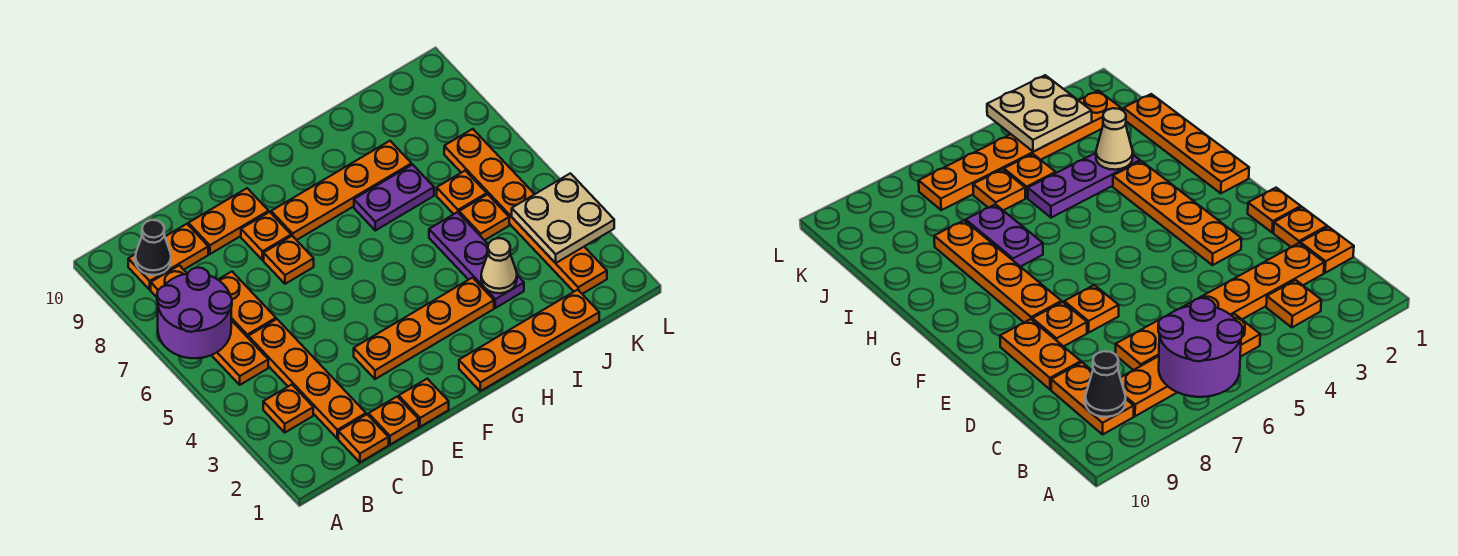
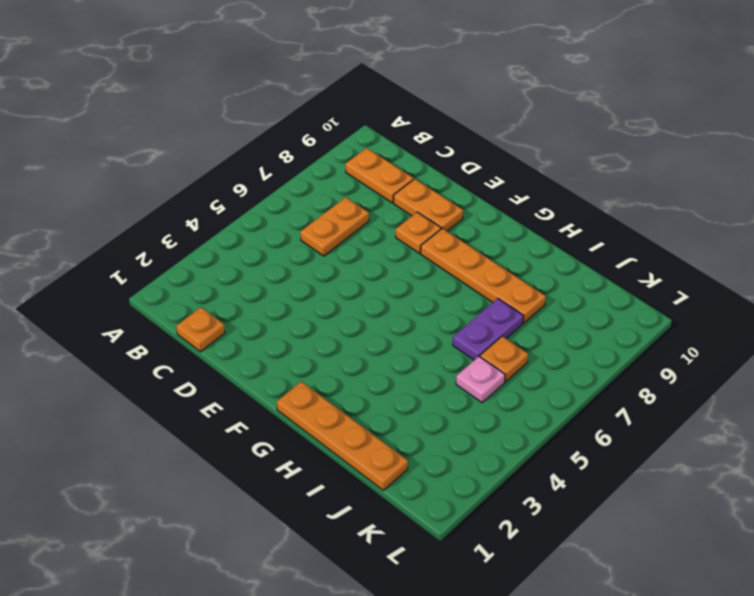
purple 1x2 plate [453,299,523,360] -> purple 1x2 plate turned to [354,165,434,230]
pink 1x1 plate [456,357,505,403] -> orange 1x1 plate [459,194,509,240]
none -> orange 1x1 plate [263,385,313,432]
none -> orange 1x4 plate [151,265,268,385]
none -> orange 1x4 plate [248,319,366,439]

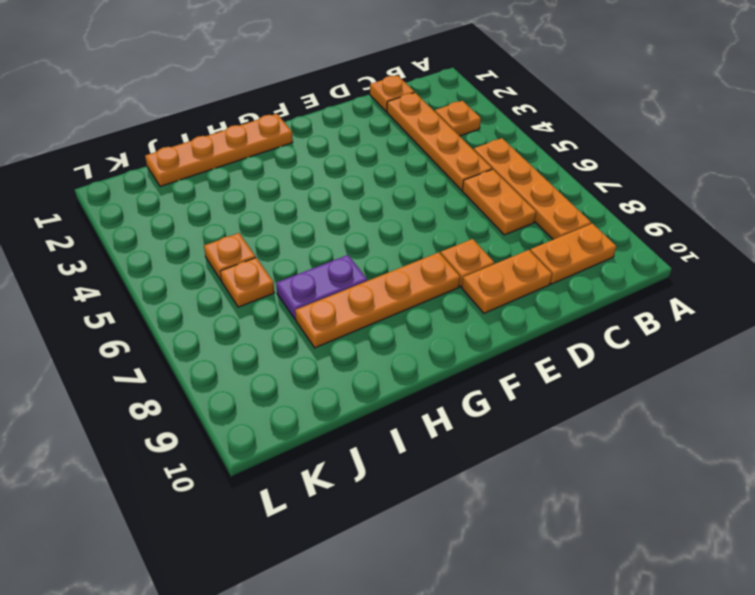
none -> orange 1x1 plate [369,397,419,445]
none -> orange 1x1 plate [399,379,449,427]
none -> orange 1x4 plate [354,278,494,379]

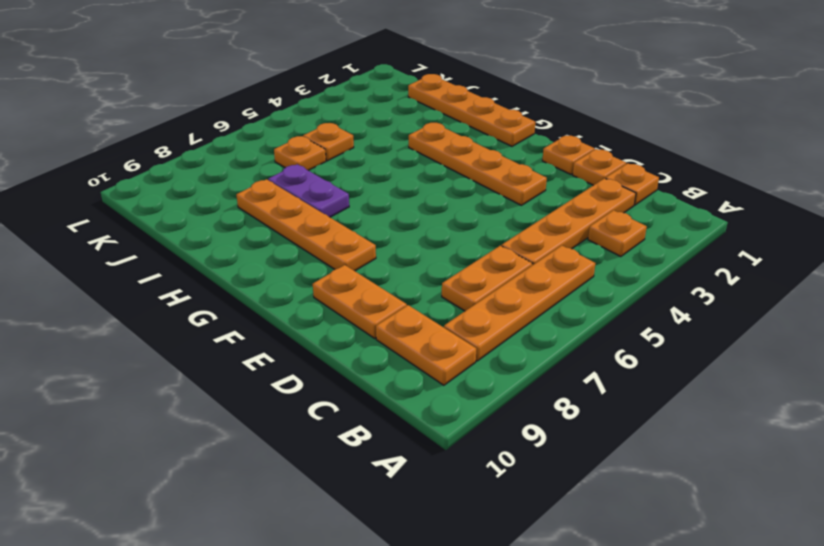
none -> orange 1x1 plate [264,236,314,284]
none -> orange 1x1 plate [241,212,291,260]
none -> purple 1x3 plate [429,212,524,308]

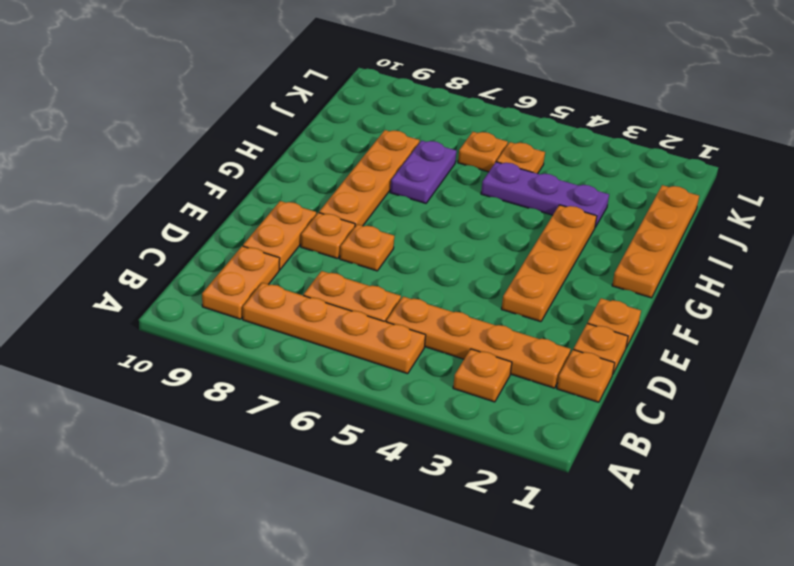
none -> orange 1x6 plate [444,129,607,294]
none -> purple 2x2 round brick [157,268,232,358]
none -> black 1x1 cone [135,220,171,275]

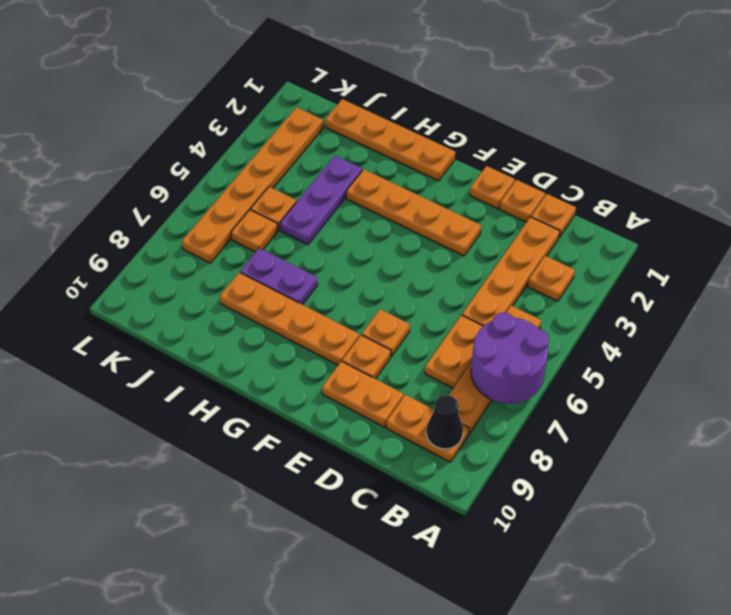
none -> tan 1x1 cone [481,238,517,293]
none -> tan 2x2 plate [512,173,614,263]

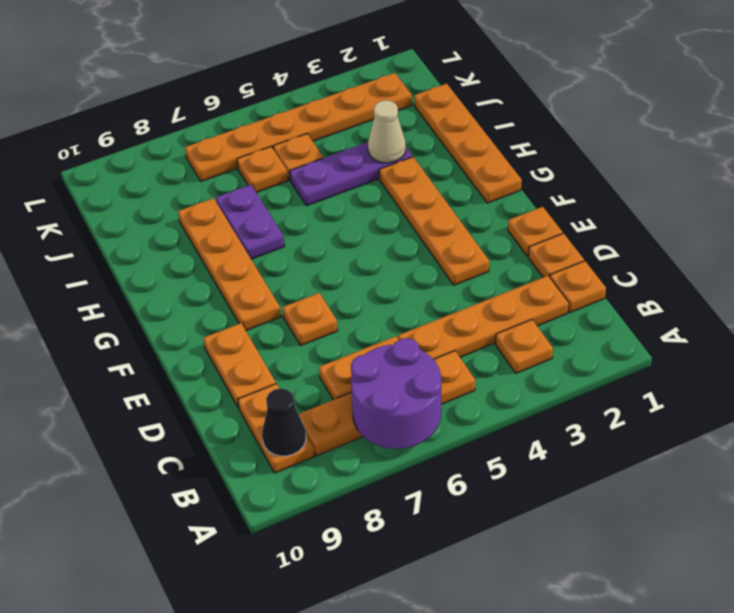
none -> orange 1x1 plate [241,212,291,260]
none -> tan 2x2 plate [512,173,614,263]

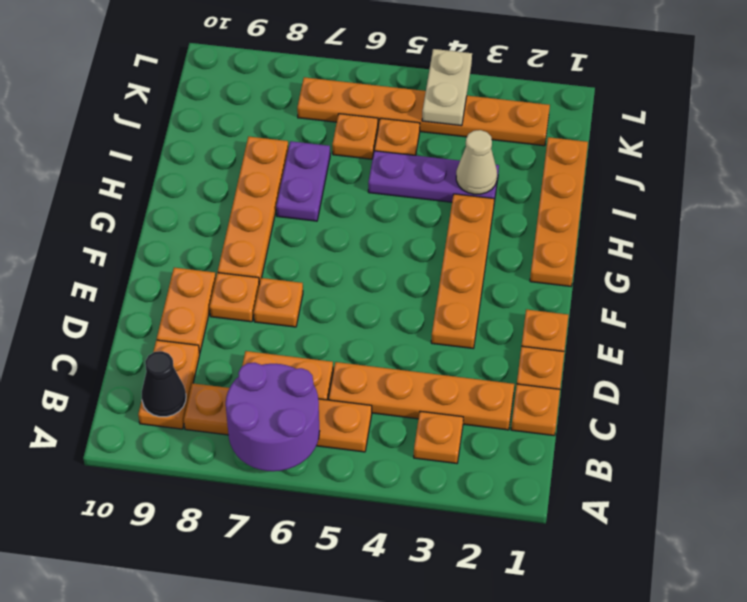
tan 1x2 plate [422,49,472,126] -> tan 2x2 plate [512,173,614,263]

